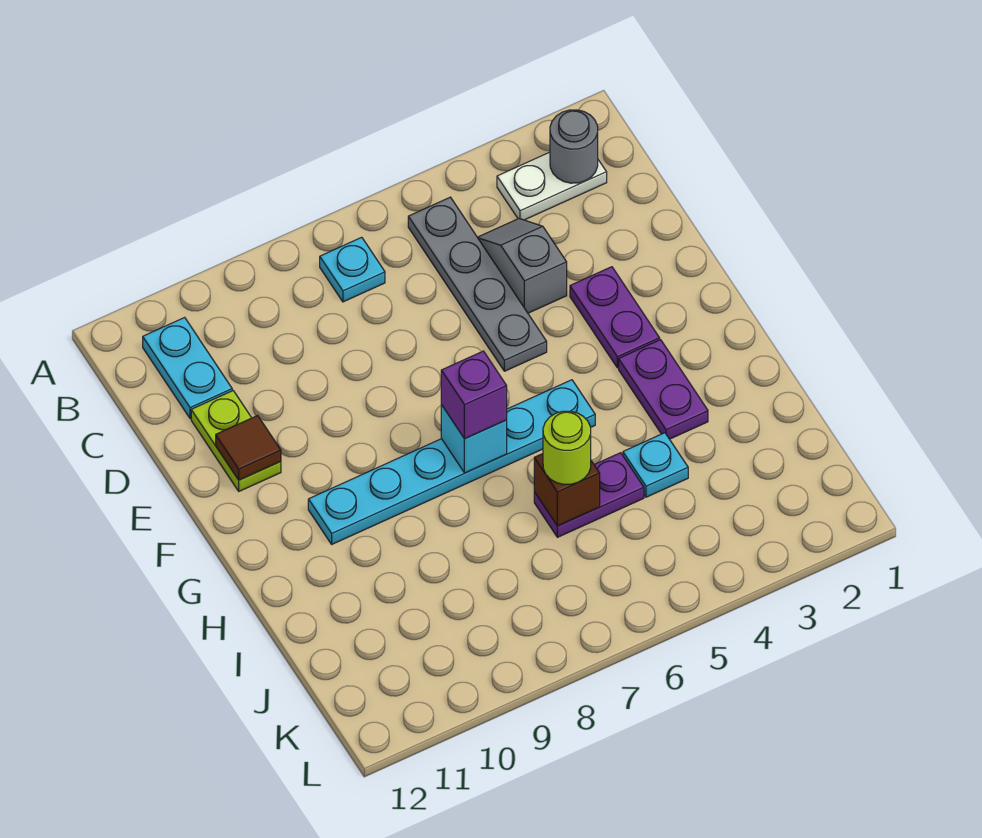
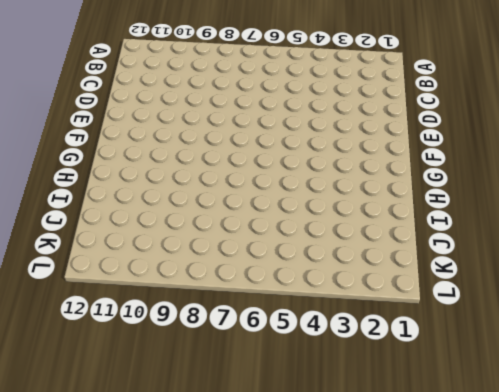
none -> white 1x2 plate [497,152,607,220]
none -> grey 1x4 plate [408,197,547,371]
none -> cyan 1x1 plate [320,237,385,302]

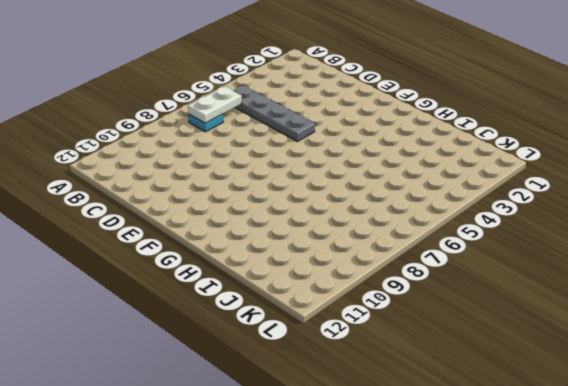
white 1x2 plate [188,86,242,123] -> white 1x2 plate moved to [497,152,607,220]
none -> cyan 1x2 plate [143,317,232,419]
none -> grey 1x2 slope [478,219,567,313]
none -> lime 1x2 plate [191,391,281,491]

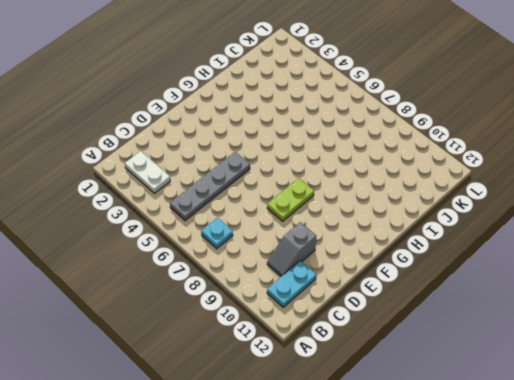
grey 1x2 slope [267,222,316,276] -> grey 1x2 slope moved to [478,219,567,313]
lime 1x2 plate [267,178,314,221] -> lime 1x2 plate moved to [191,391,281,491]
none -> purple 1x2 plate [570,267,660,368]
none -> purple 1x2 plate [619,340,708,439]
none -> cyan 1x6 plate [308,380,595,544]

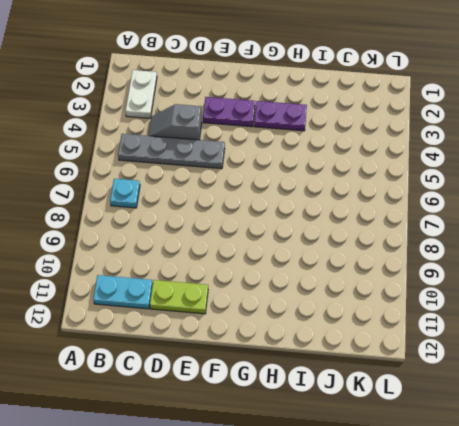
none -> cyan 1x6 plate [308,380,595,544]
none -> cyan 1x1 plate [623,433,688,497]
none -> purple 1x2 plate [534,453,644,537]

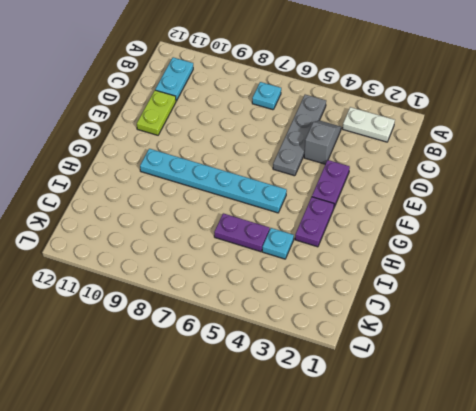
none -> grey 1x1 round brick [550,110,598,183]
none -> brown 1x1 tile [216,416,281,480]
none -> cyan 1x1 brick [441,405,507,473]

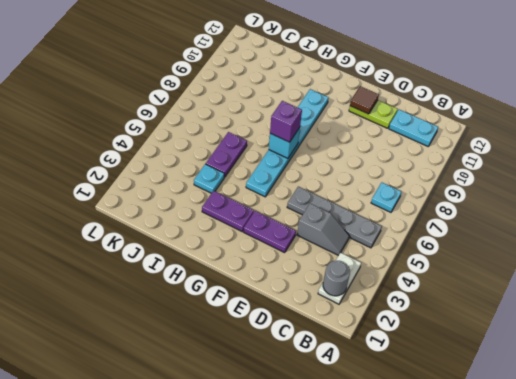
none -> brown 1x1 brick [534,454,600,526]
none -> lime 1x1 round brick [543,411,591,484]

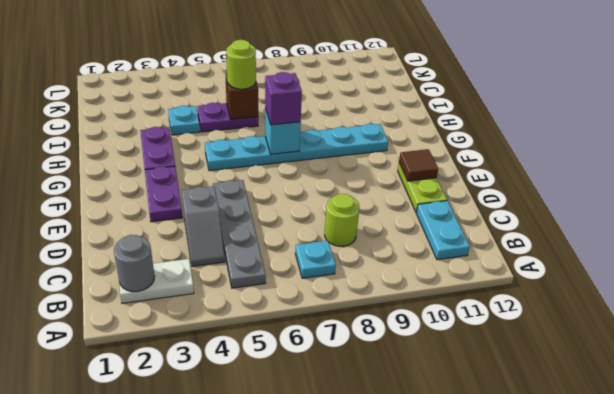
lime 1x1 round brick [325,194,360,246] -> none

